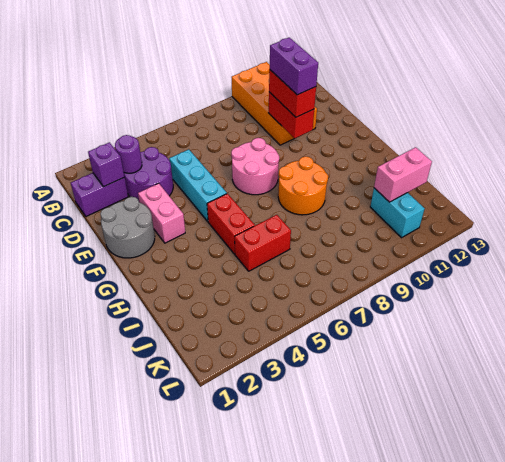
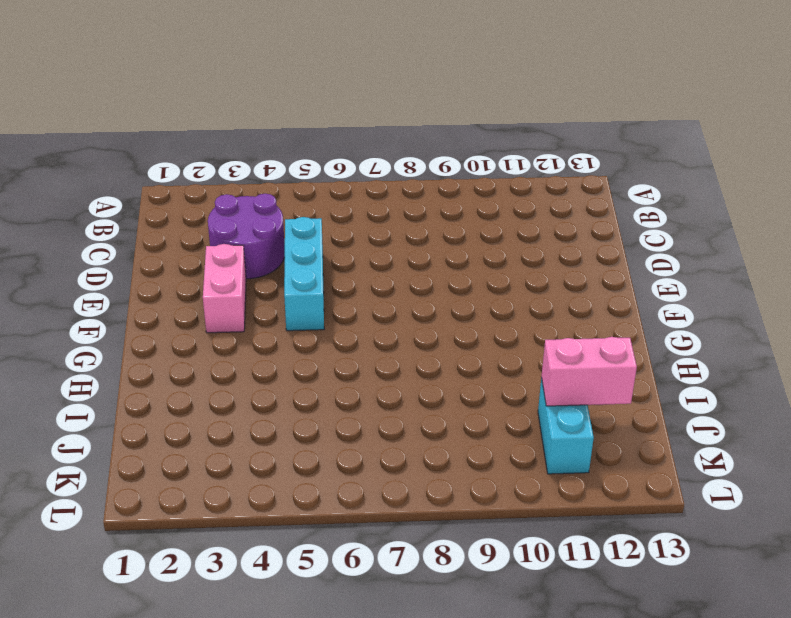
none -> orange 2x4 brick [232,62,317,145]
none -> purple 1x2 brick [71,173,128,216]
none -> grey 2x2 round brick [100,197,155,258]

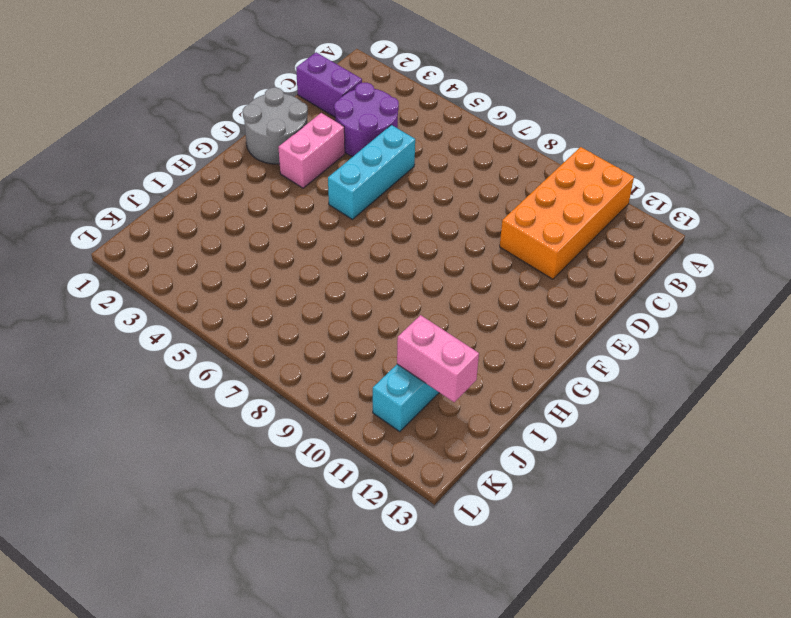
none -> pink 2x2 round brick [231,138,279,195]
none -> red 1x2 brick [207,194,255,254]
none -> orange 2x2 round brick [278,156,328,215]

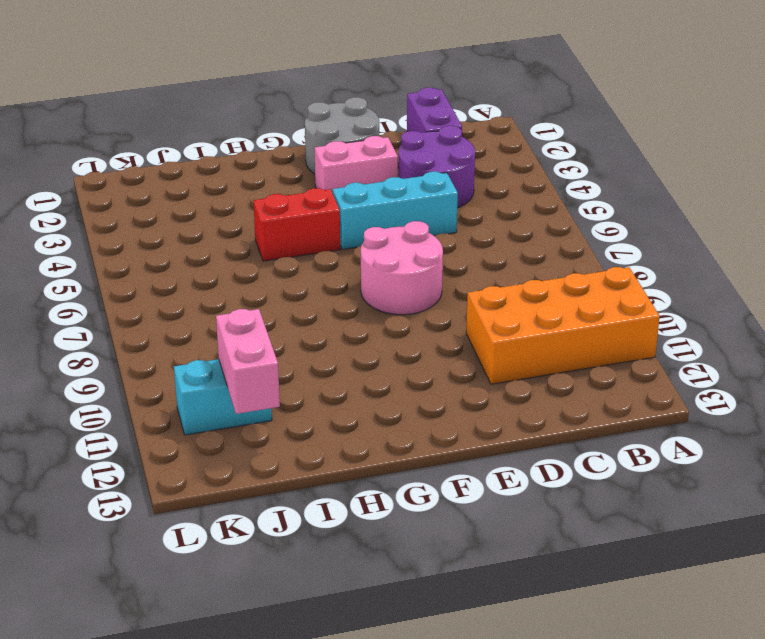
none -> orange 2x2 round brick [278,156,328,215]
none -> red 1x2 brick [235,215,291,271]
none -> purple 1x1 brick [88,142,124,187]

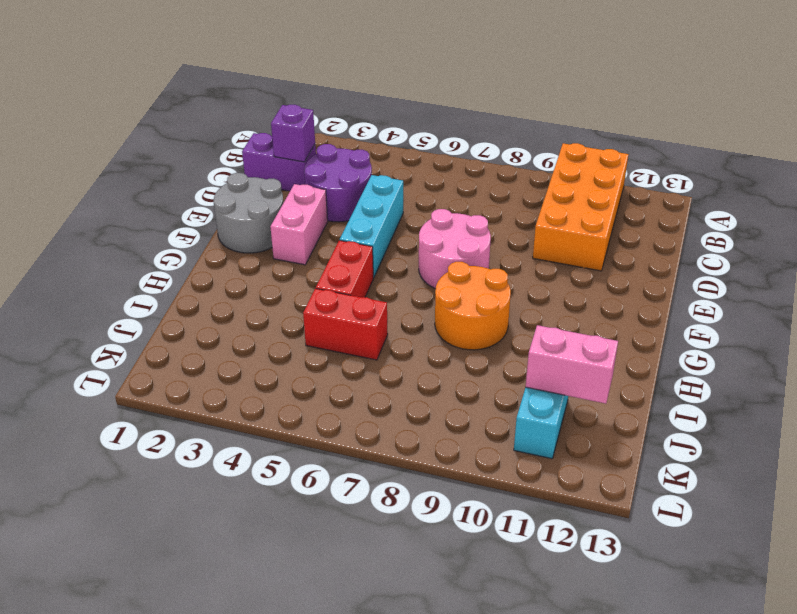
none -> purple 1x1 round brick [115,135,142,173]
none -> red 1x2 brick [269,92,314,139]
none -> red 1x2 brick [269,70,316,117]

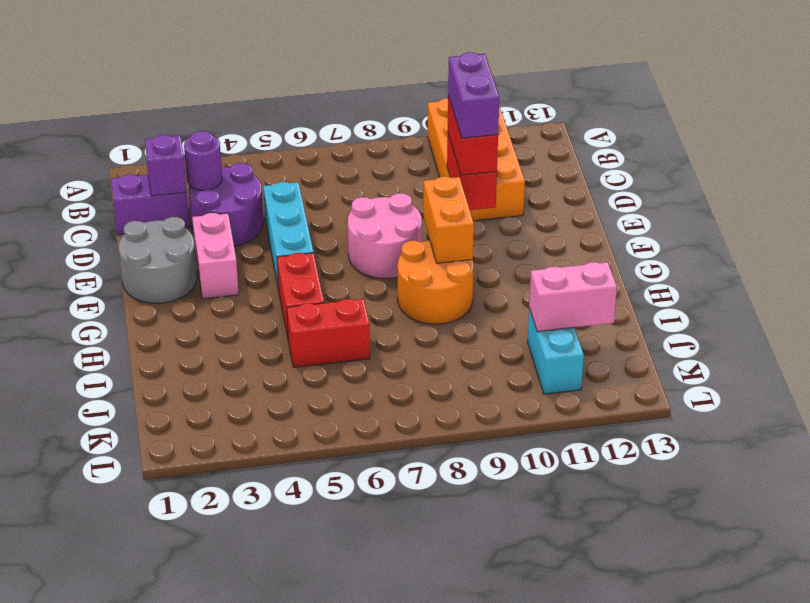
orange 1x2 brick [423,176,474,263] -> none

